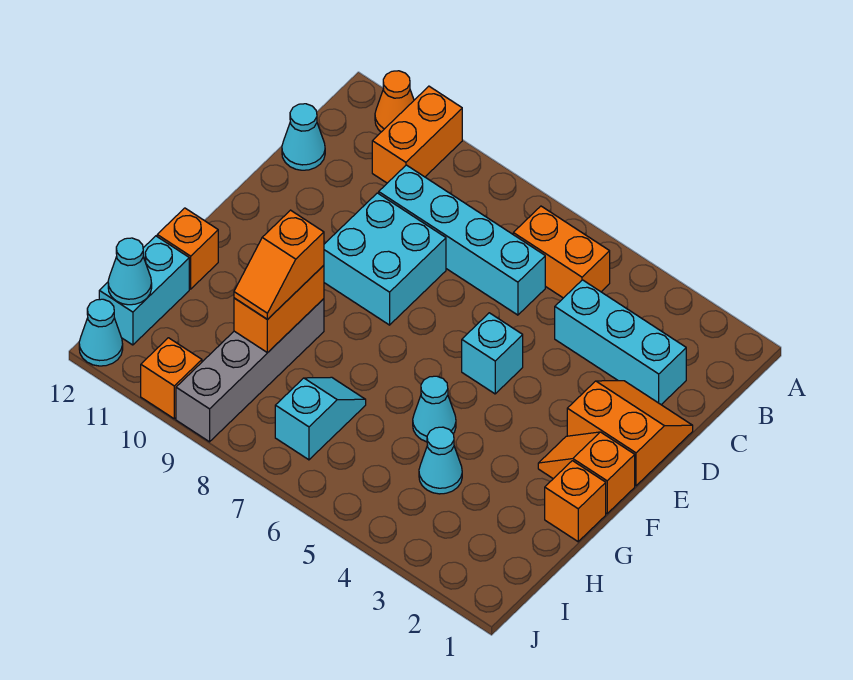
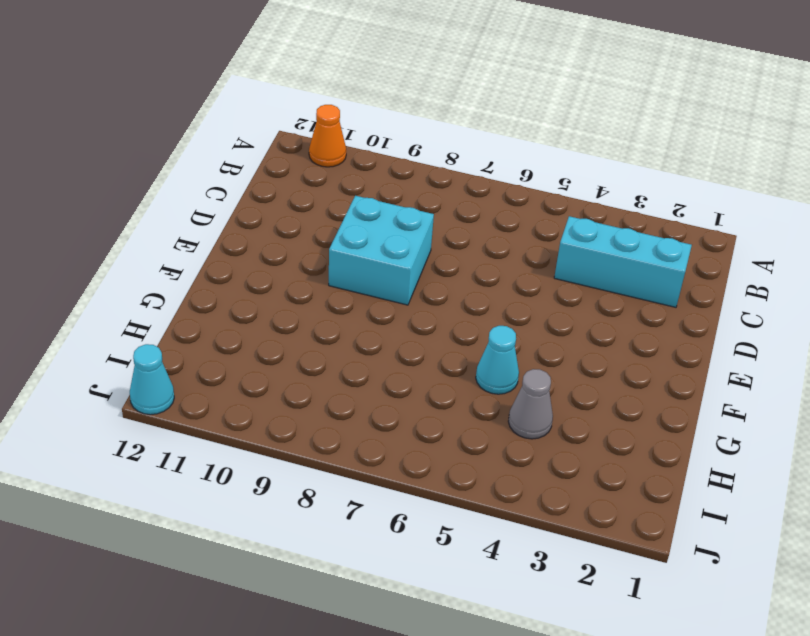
grey 1x1 cone [508,369,553,439] -> cyan 1x1 cone [419,427,462,494]
none -> orange 1x2 brick [372,86,462,183]
none -> orange 1x2 brick [513,206,610,298]
none -> cyan 1x4 brick [379,165,545,315]

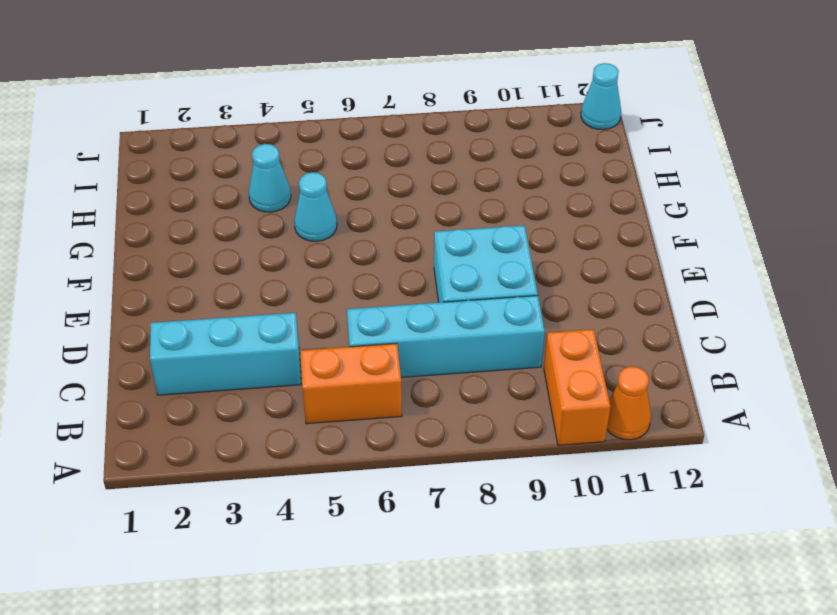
none -> cyan 1x1 cone [282,104,325,170]
none -> orange 2x2 slope [567,381,693,486]
none -> cyan 1x1 brick [462,313,523,394]

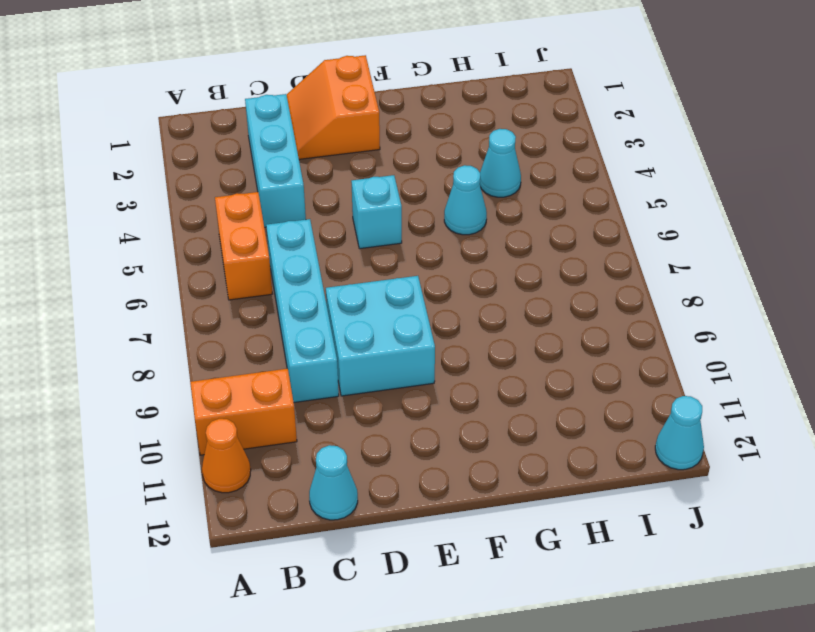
none -> orange 1x2 slope [538,432,635,514]
none -> orange 1x1 brick [545,461,606,542]
none -> grey 1x4 brick [176,299,324,442]

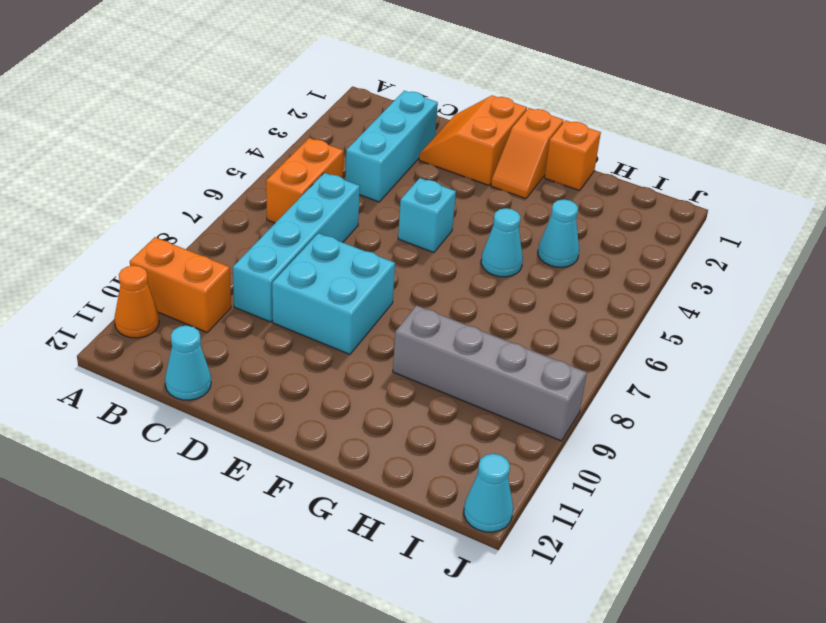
none -> orange 1x1 brick [157,208,218,289]
none -> cyan 1x2 slope [275,377,366,460]
none -> cyan 1x2 brick [99,236,189,345]

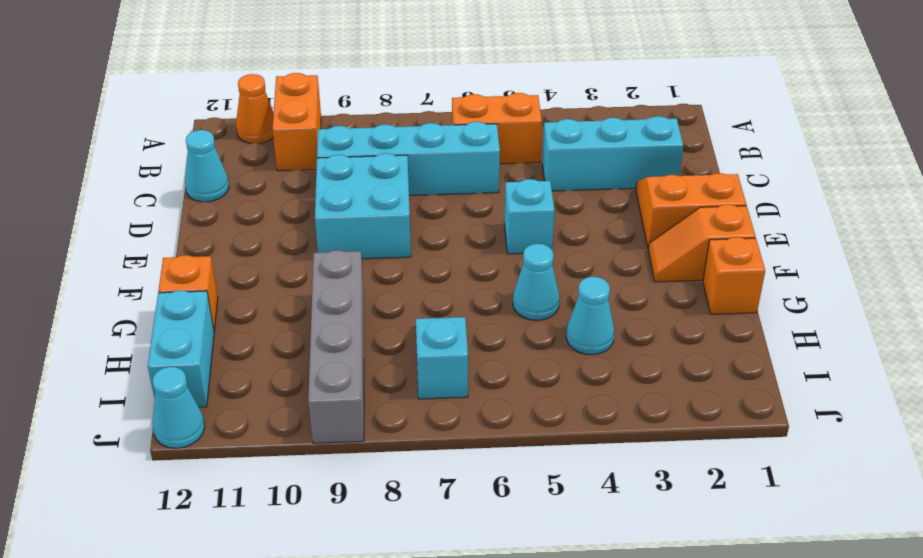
none -> orange 1x1 brick [141,338,202,419]
none -> orange 1x2 brick [234,265,324,353]
none -> cyan 1x1 cone [108,238,152,305]

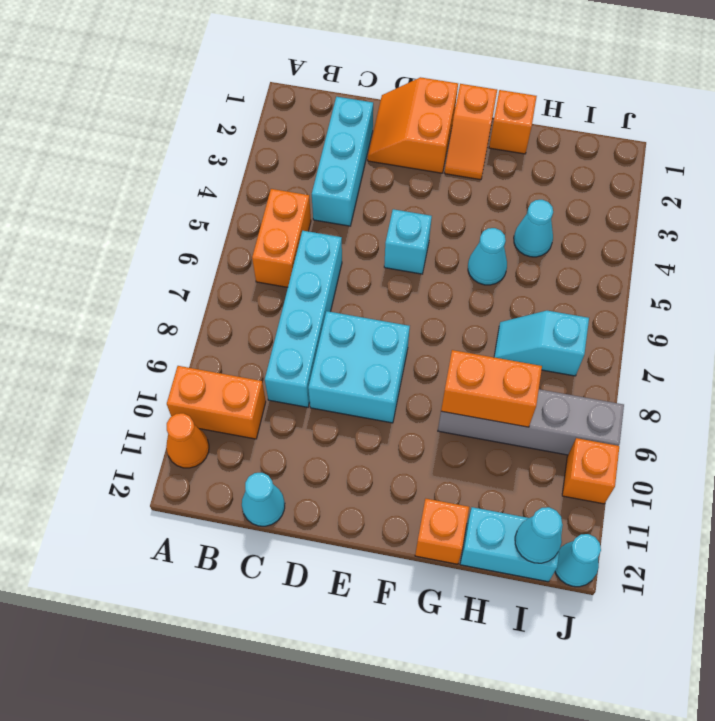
none -> orange 1x2 slope [234,210,324,320]

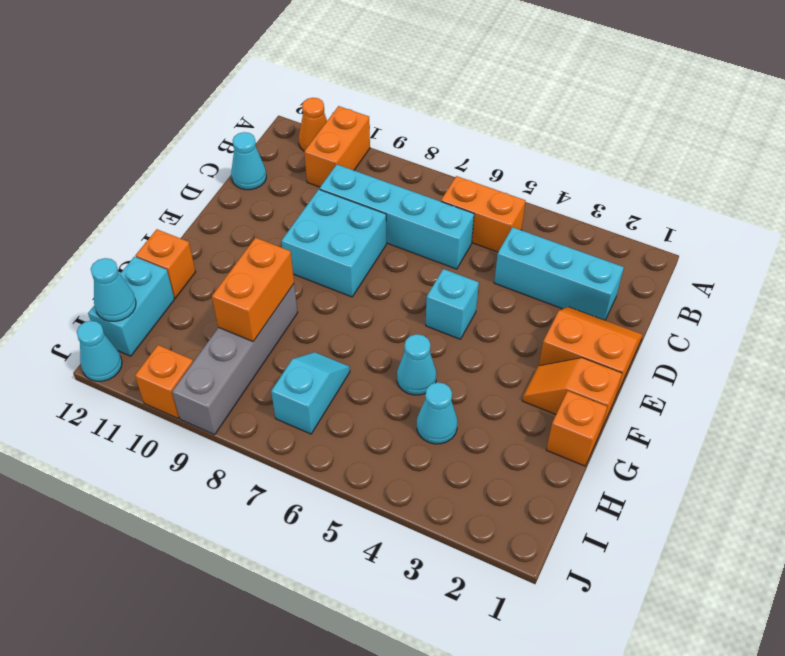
none -> orange 1x2 slope [234,210,324,320]

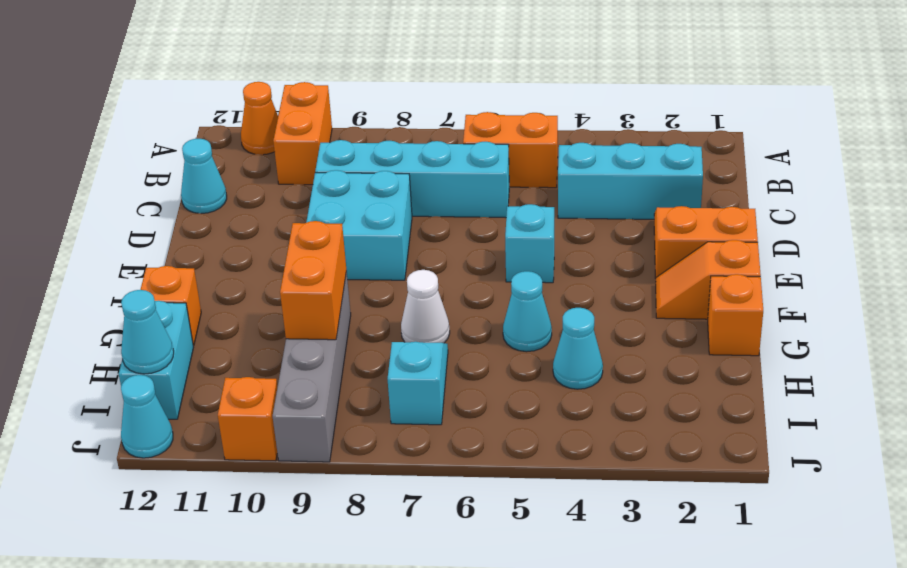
white 1x1 cone [401,270,450,343] -> none
none -> orange 1x2 slope [234,210,324,320]

